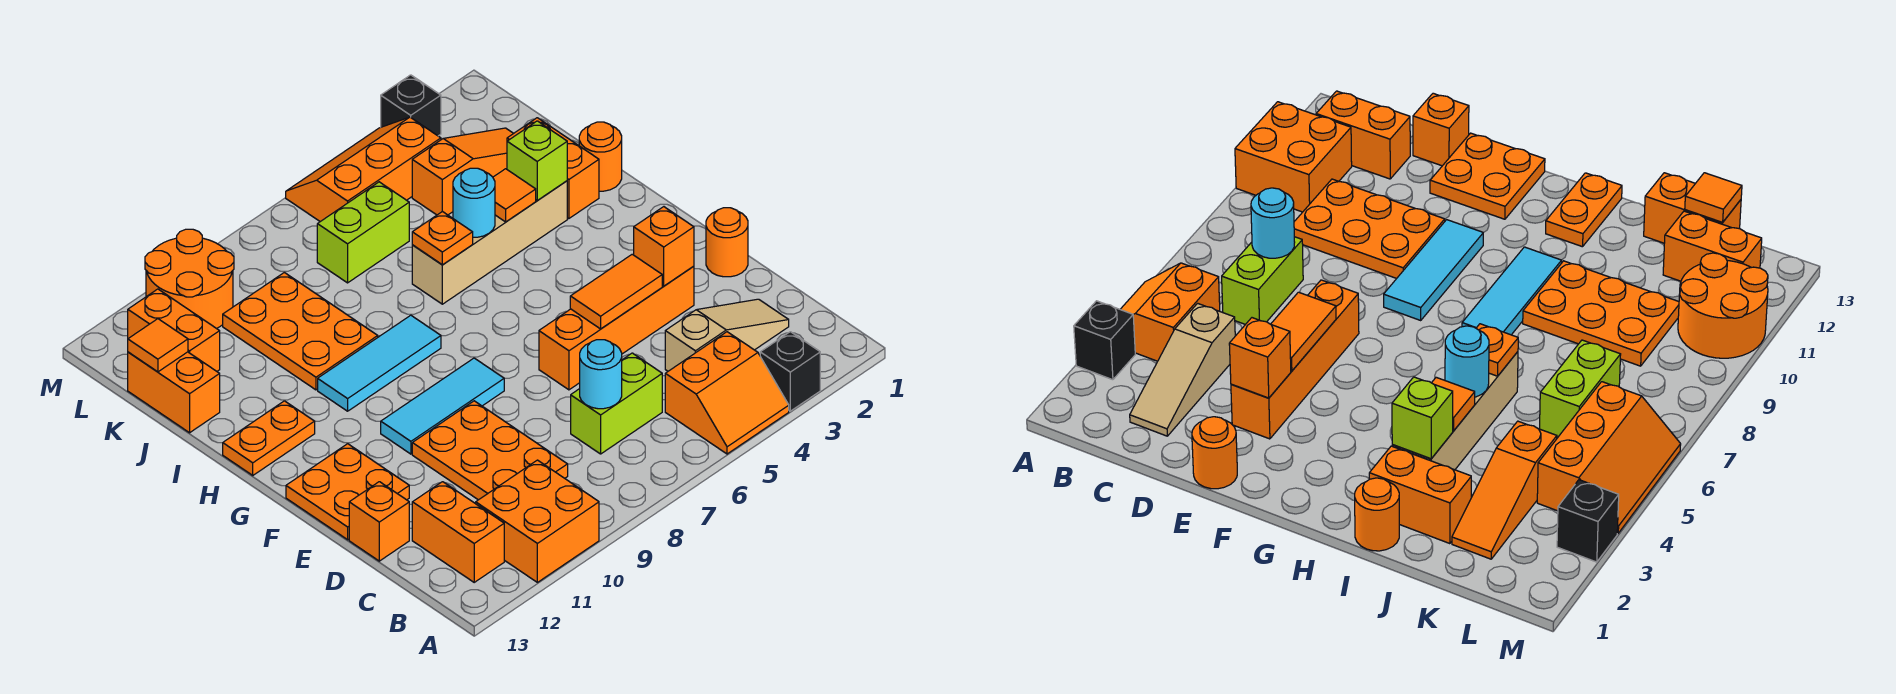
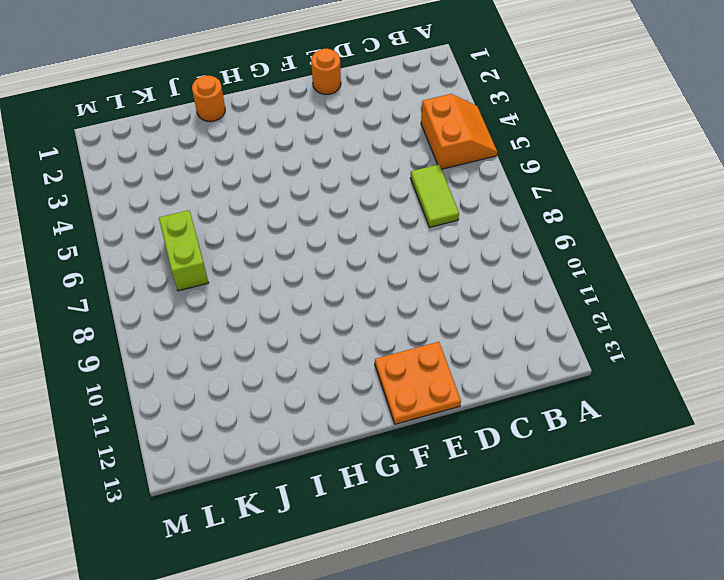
lime 1x2 tile [411,164,459,227] -> lime 1x2 brick [571,353,662,454]
none -> black 1x1 brick [760,332,820,411]
none -> orange 2x2 brick [476,460,599,582]
none -> orange 1x2 brick [412,482,504,582]
none -> tan 1x3 slope [665,299,789,371]

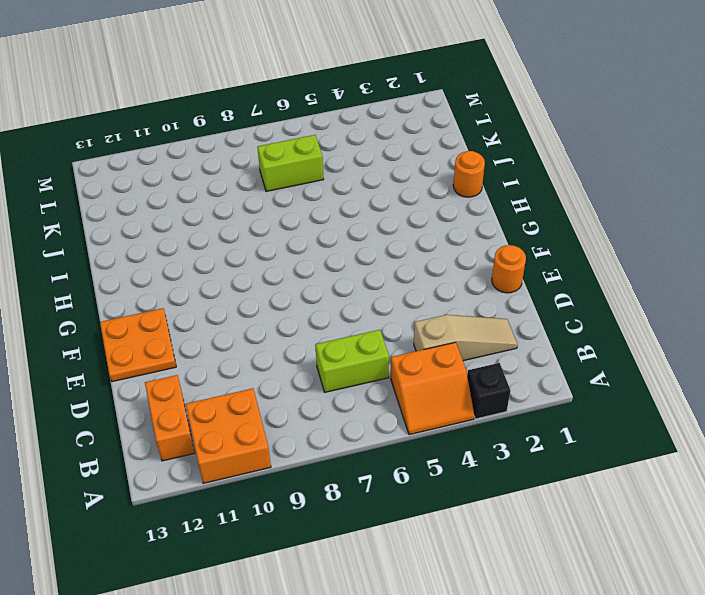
none -> orange 2x3 plate [412,401,568,500]
none -> orange 1x1 brick [349,482,409,561]
none -> orange 1x4 brick [539,266,694,390]
none -> cyan 1x3 tile [381,358,504,454]

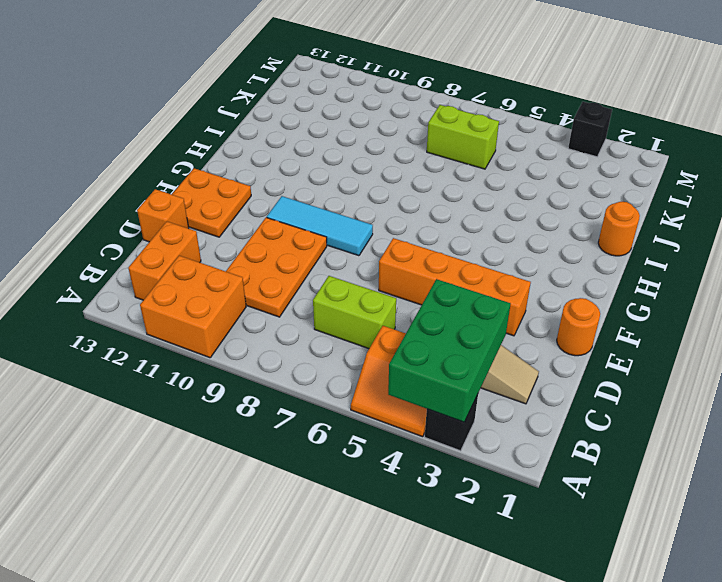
green 2x3 brick [388,279,511,422] -> none
none -> cyan 1x3 tile [318,315,441,411]
none -> orange 1x2 plate [223,401,315,475]
none -> orange 1x2 brick [507,118,599,219]
none -> tan 1x4 brick [412,181,567,304]

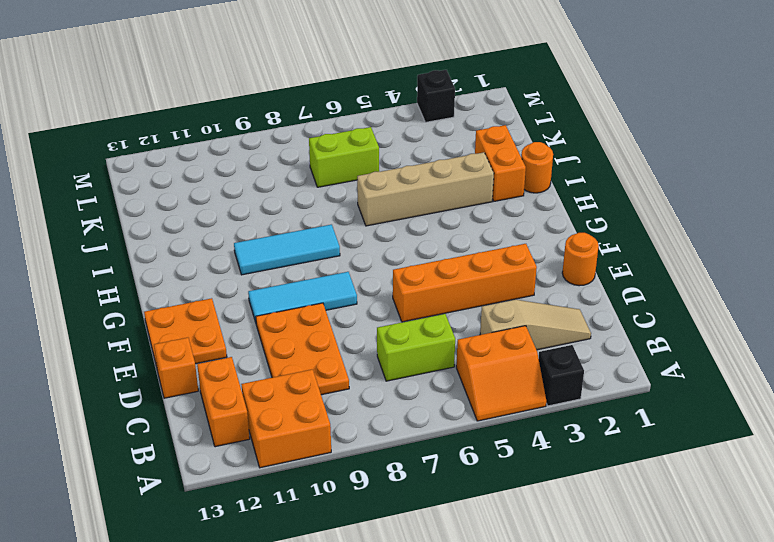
none -> orange 1x2 plate [223,401,315,475]
none -> orange 2x3 plate [223,272,378,390]
none -> orange 1x2 brick [128,352,220,433]
none -> orange 1x3 slope [412,128,514,215]

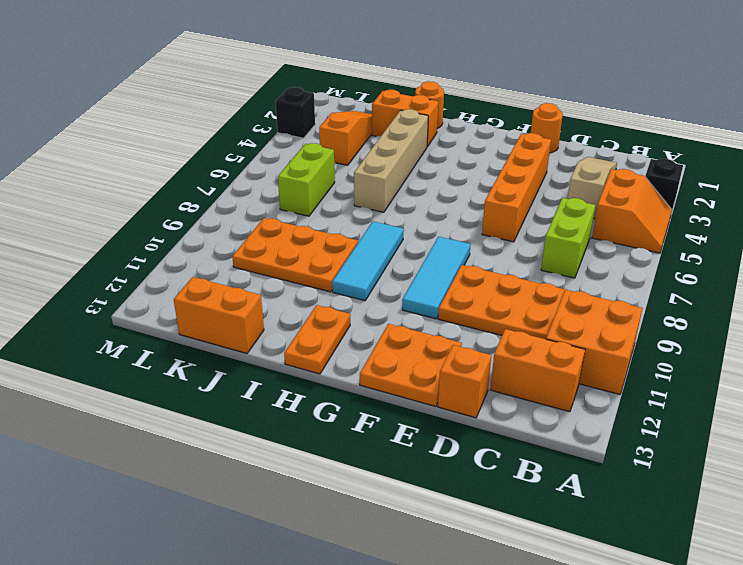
none -> orange 1x2 brick [128,289,220,371]
none -> orange 2x3 slope [286,117,441,222]
none -> orange 2x2 round brick [145,229,234,329]
none -> cyan 1x1 round brick [580,340,622,409]

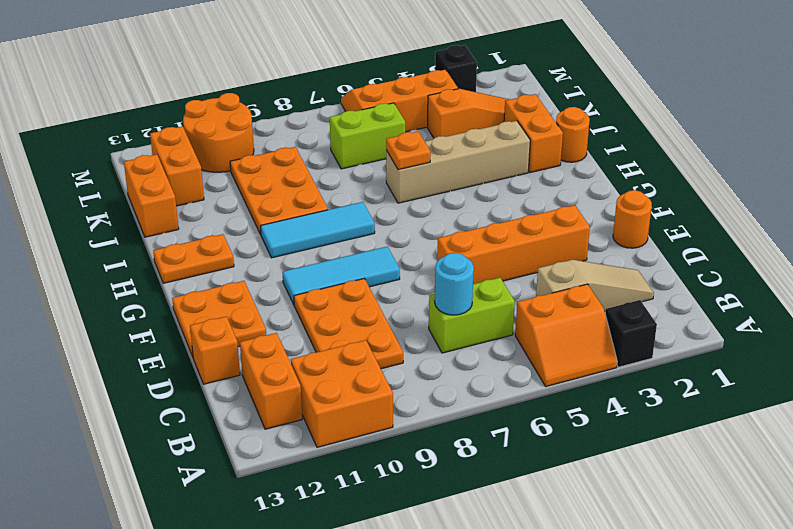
none -> orange 1x1 brick [634,207,694,286]
none -> orange 1x2 tile [570,254,662,329]
none -> lime 1x1 brick [507,121,567,201]
none -> orange 1x1 tile [493,169,536,222]

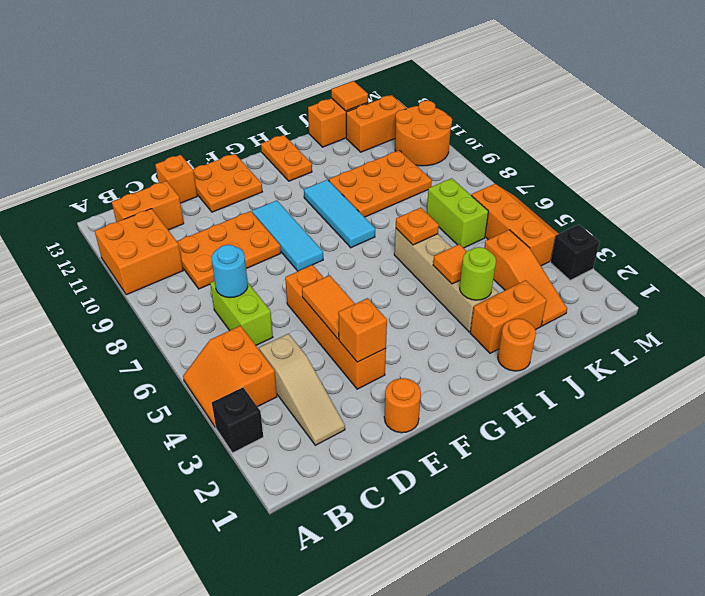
lime 1x1 round brick [460,247,496,300] -> lime 1x1 brick [507,121,567,201]
none -> cyan 1x1 round brick [453,168,495,237]

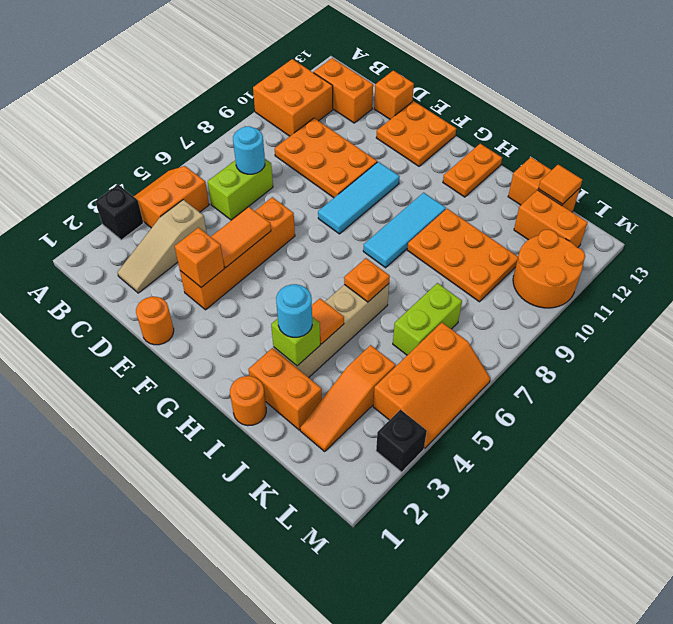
cyan 1x1 round brick [276,284,312,337] -> cyan 1x1 round brick moved to [453,168,495,237]

